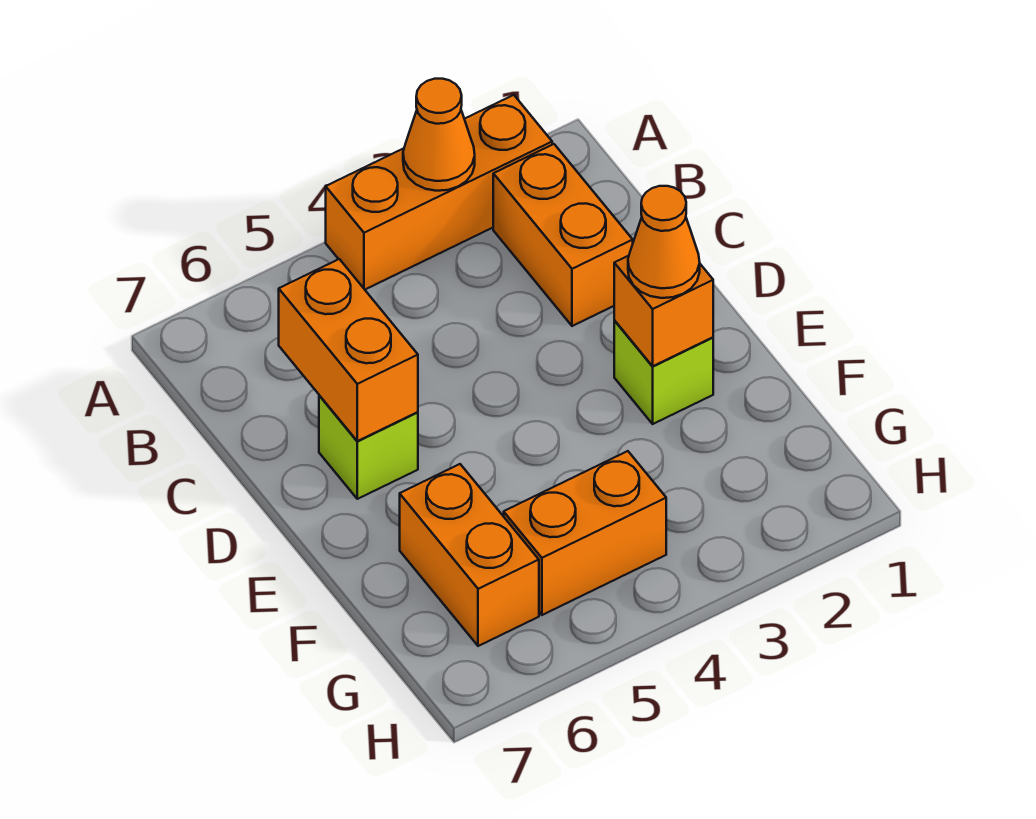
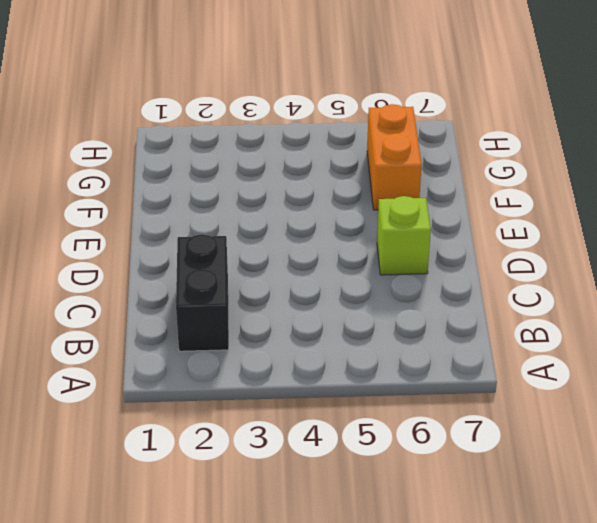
black 1x2 brick [176,234,229,351] -> orange 1x2 brick [493,144,633,326]
none -> orange 1x3 brick [326,95,552,289]
none -> lime 1x1 brick [614,321,713,424]

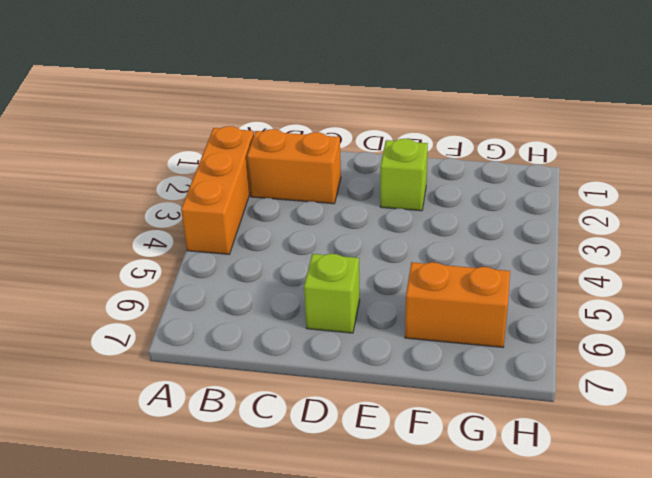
none -> orange 1x2 brick [504,451,666,615]
none -> orange 1x1 cone [403,79,475,191]

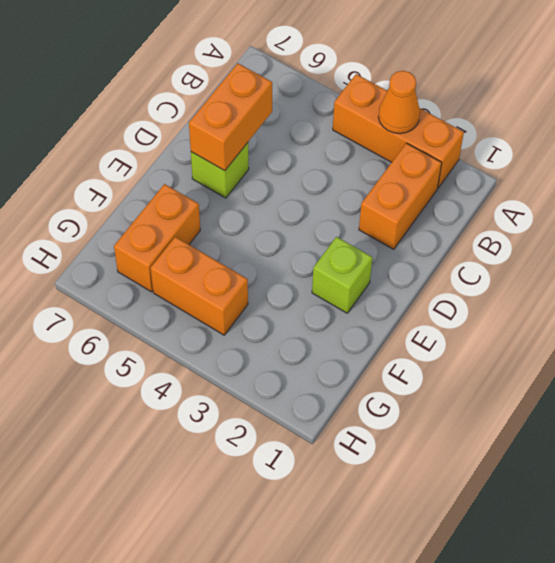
none -> orange 1x1 brick [614,256,713,366]
none -> orange 1x1 cone [628,186,700,298]

